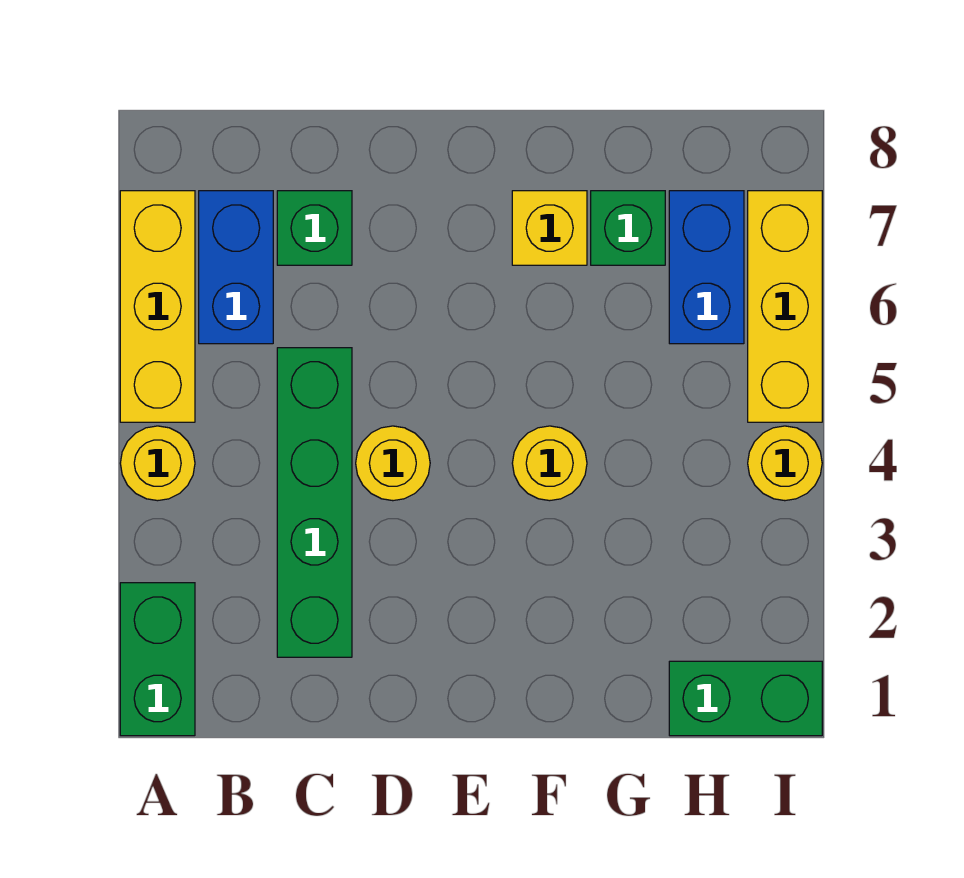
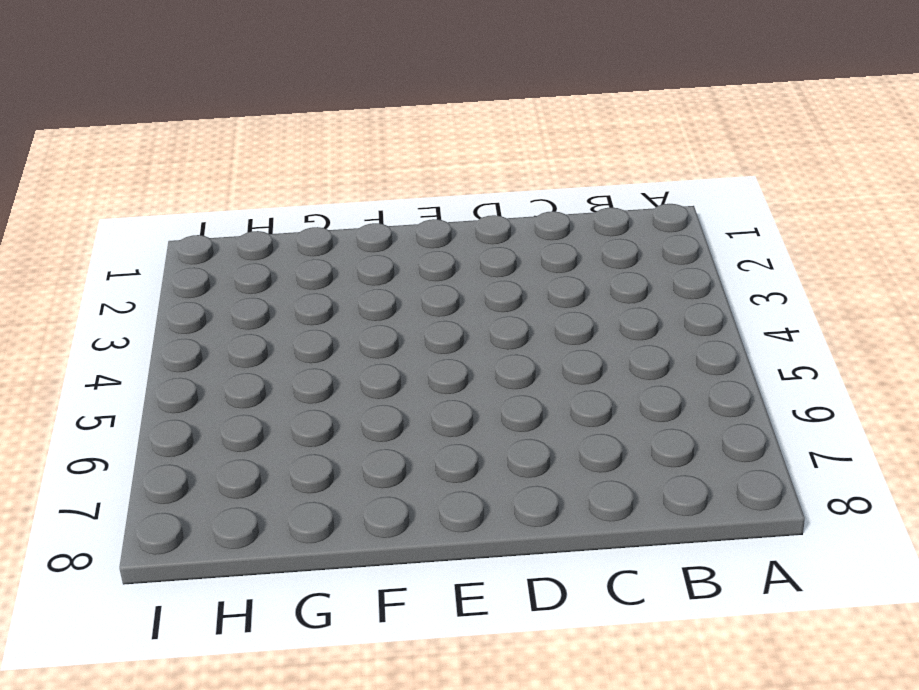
none -> green 1x2 brick [120,583,195,736]
none -> yellow 1x1 round brick [120,426,195,501]
none -> yellow 1x3 brick [120,191,195,422]

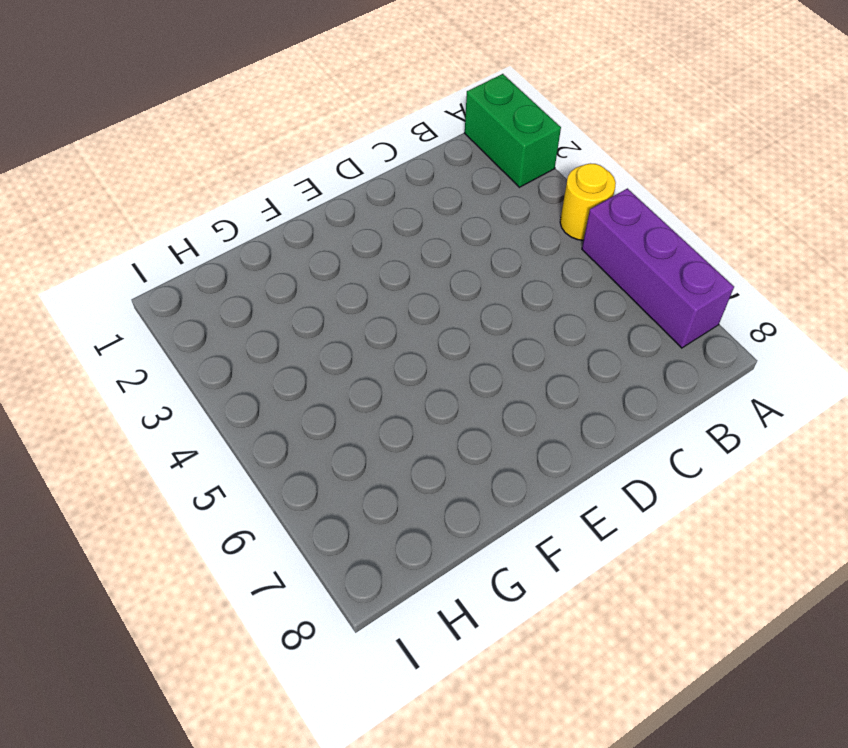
purple 1x3 brick [582,188,734,348] -> yellow 1x3 brick [120,191,195,422]
none -> blue 1x2 brick [199,191,273,344]
none -> green 1x4 brick [277,348,352,657]
none -> green 1x1 brick [277,191,352,265]

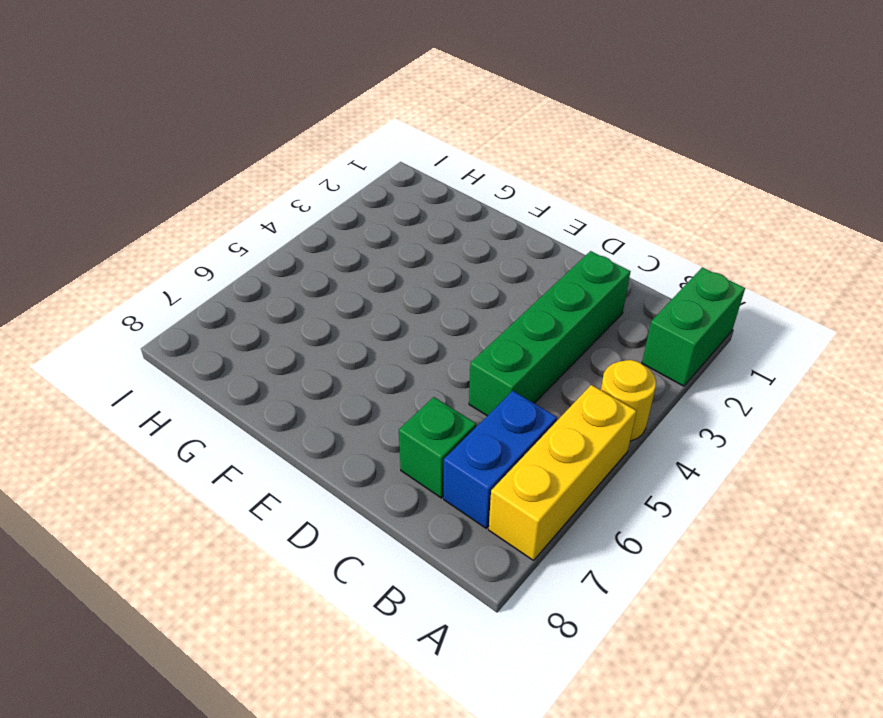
none -> yellow 1x1 round brick [356,426,430,501]
none -> yellow 1x1 round brick [512,426,587,501]
none -> yellow 1x1 brick [512,191,587,265]

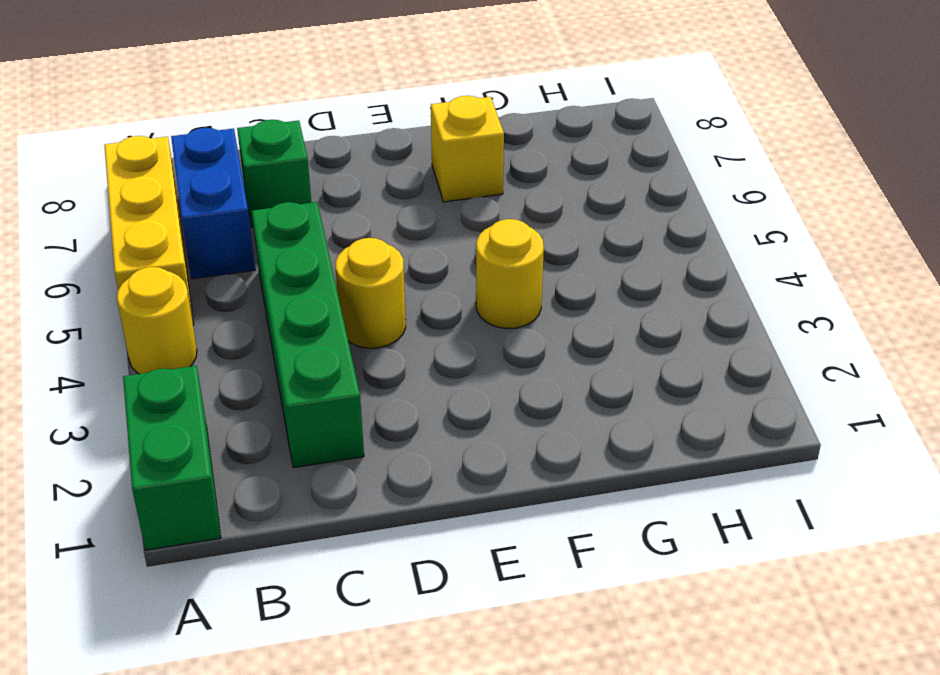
none -> green 1x1 brick [591,191,665,265]
none -> green 1x2 brick [669,661,822,736]
none -> blue 1x2 brick [669,191,744,344]

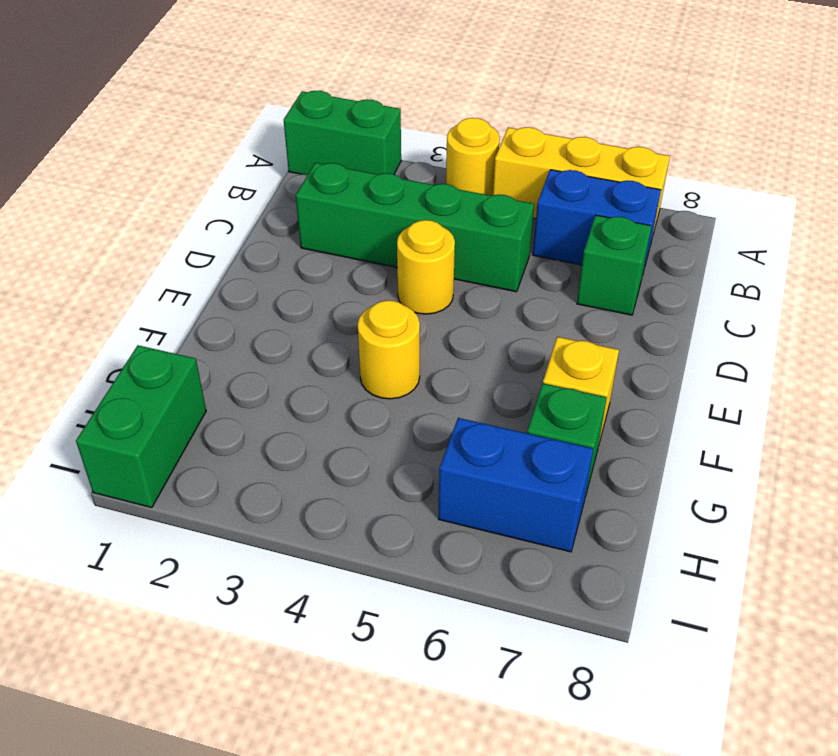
none -> yellow 1x1 round brick [748,426,822,501]
none -> yellow 1x3 brick [748,191,822,422]

